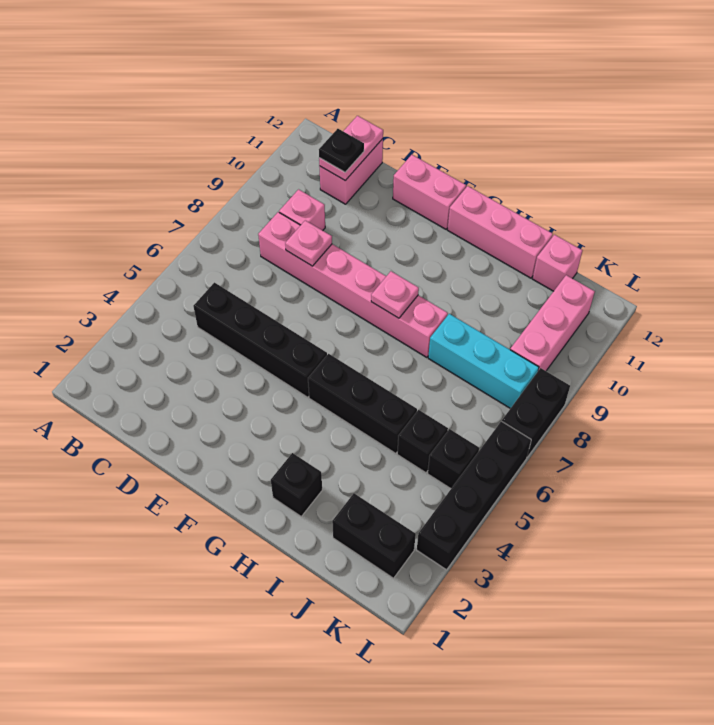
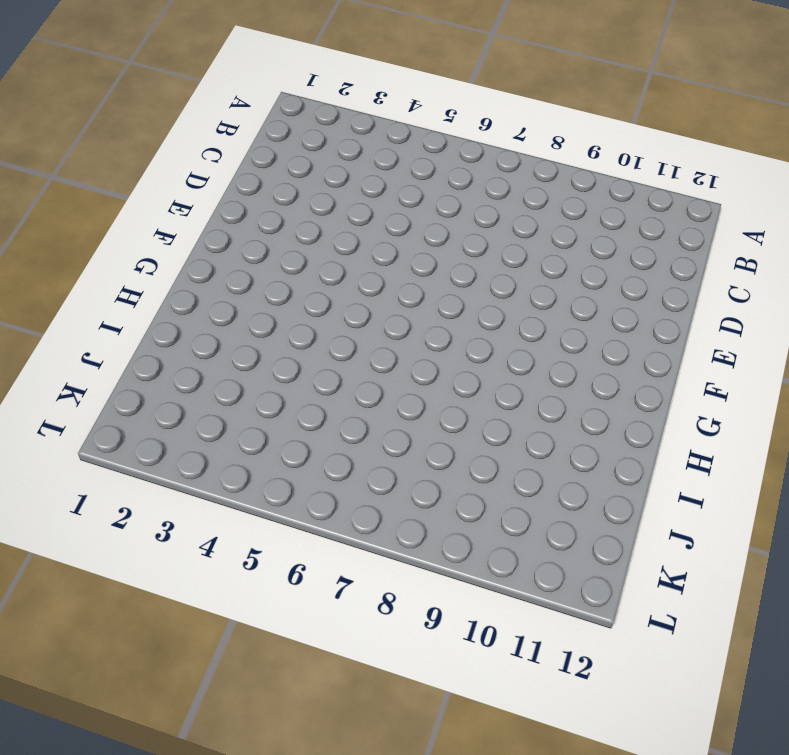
none -> black 1x4 brick [193,283,327,397]
none -> pink 1x6 brick [258,212,448,357]
none -> pink 1x1 brick [279,189,325,230]

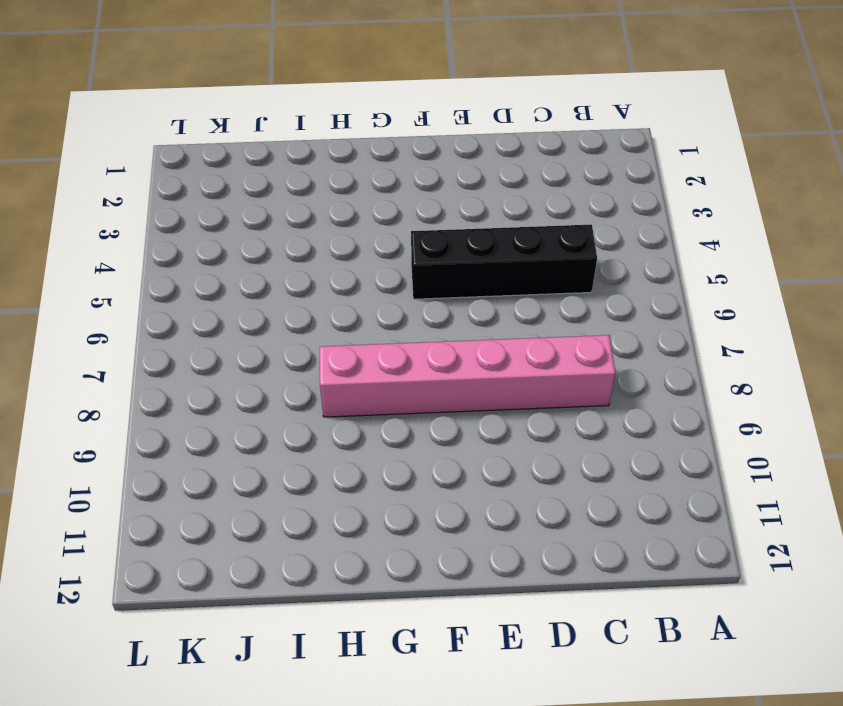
none -> pink 1x1 brick [279,189,325,230]
none -> pink 1x2 brick [319,139,383,204]
none -> pink 1x2 brick [393,155,466,229]

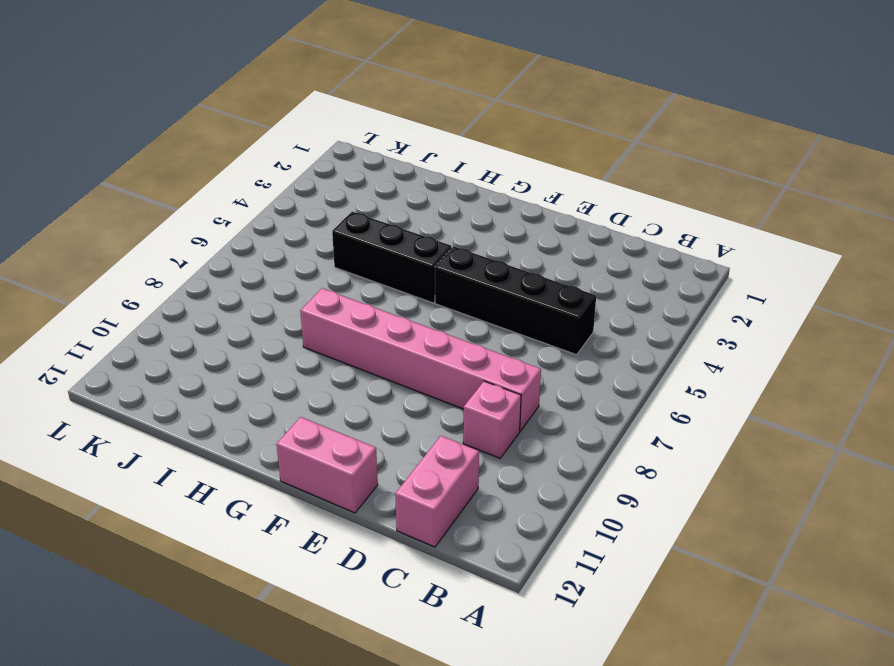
none -> pink 1x3 brick [448,186,553,278]
none -> black 1x1 brick [271,453,322,516]
none -> cyan 1x3 brick [428,314,539,408]

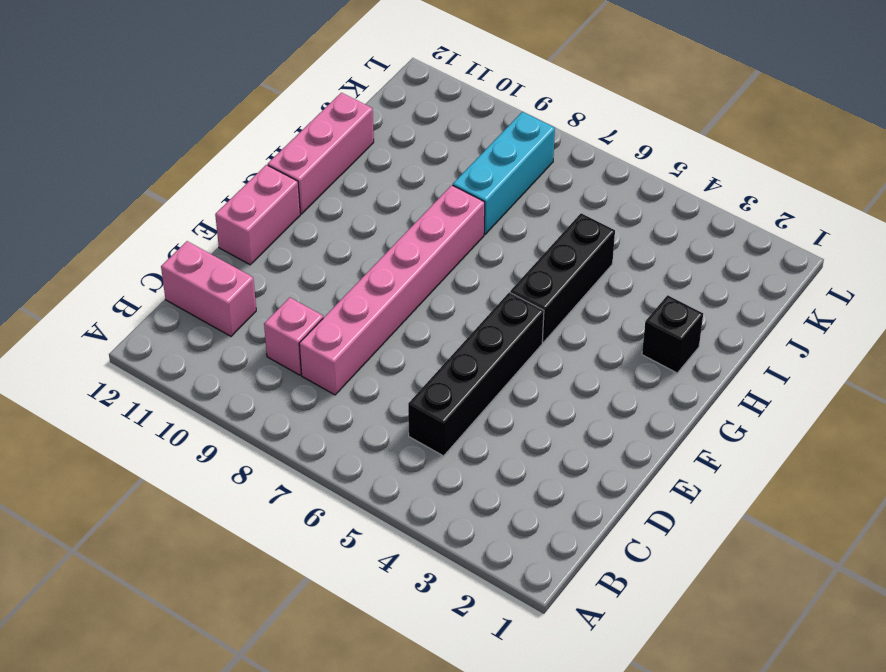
none -> black 1x2 brick [332,493,416,578]
none -> black 1x1 brick [397,410,448,473]
none -> pink 1x1 brick [533,235,583,291]

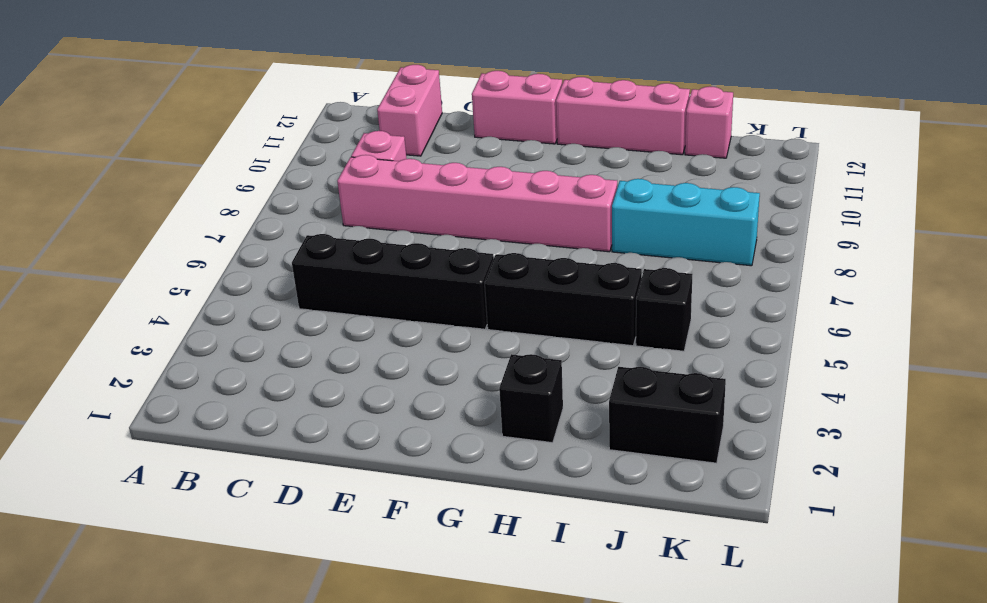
none -> black 1x1 brick [428,429,479,489]
none -> pink 1x3 brick [510,275,595,371]
none -> black 1x4 brick [417,421,531,570]

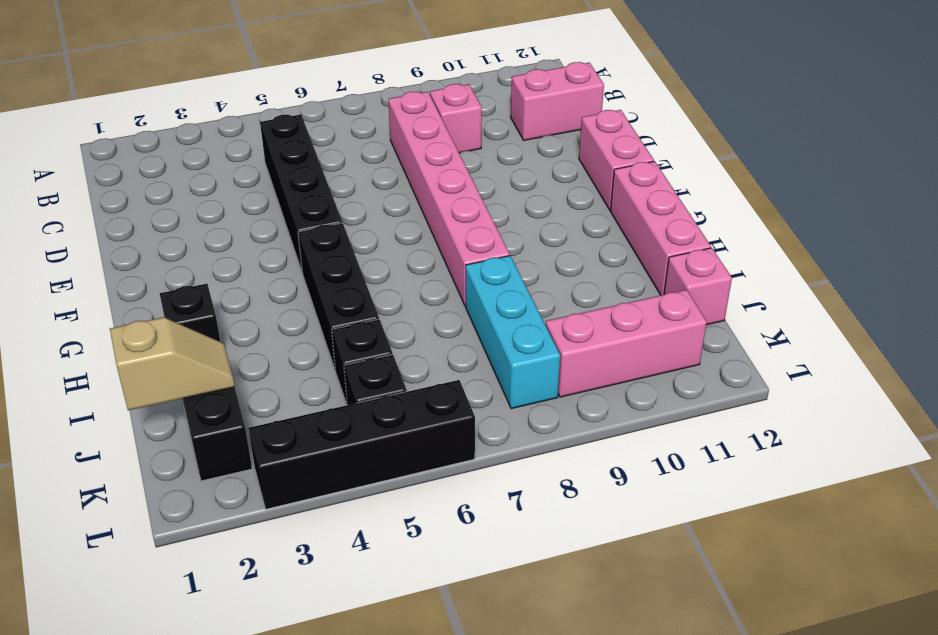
tan 1x2 slope [110,317,235,410] -> none
none -> black 1x2 brick [502,368,570,457]
none -> pink 1x2 plate [319,116,383,181]
none -> pink 1x1 plate [285,220,332,266]

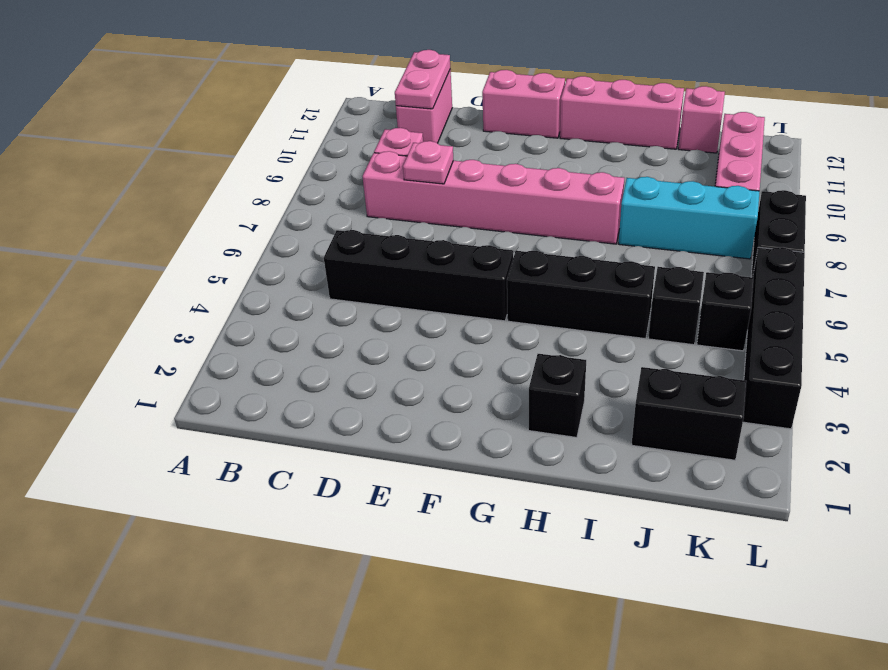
none -> pink 1x1 plate [371,271,419,318]
none -> black 1x1 plate [319,129,364,172]

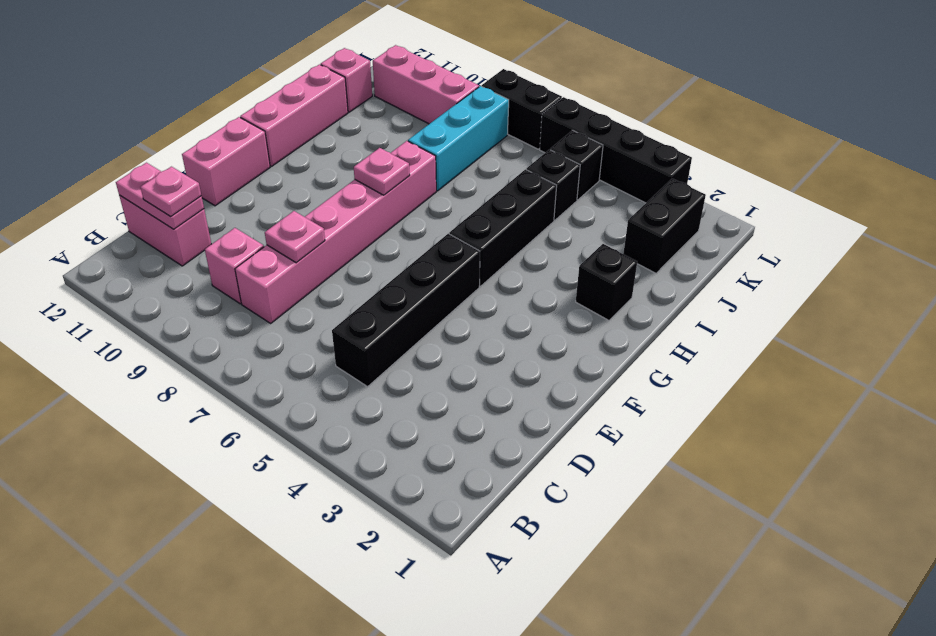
pink 1x1 plate [140,167,201,216] -> black 1x1 plate [319,129,364,172]

